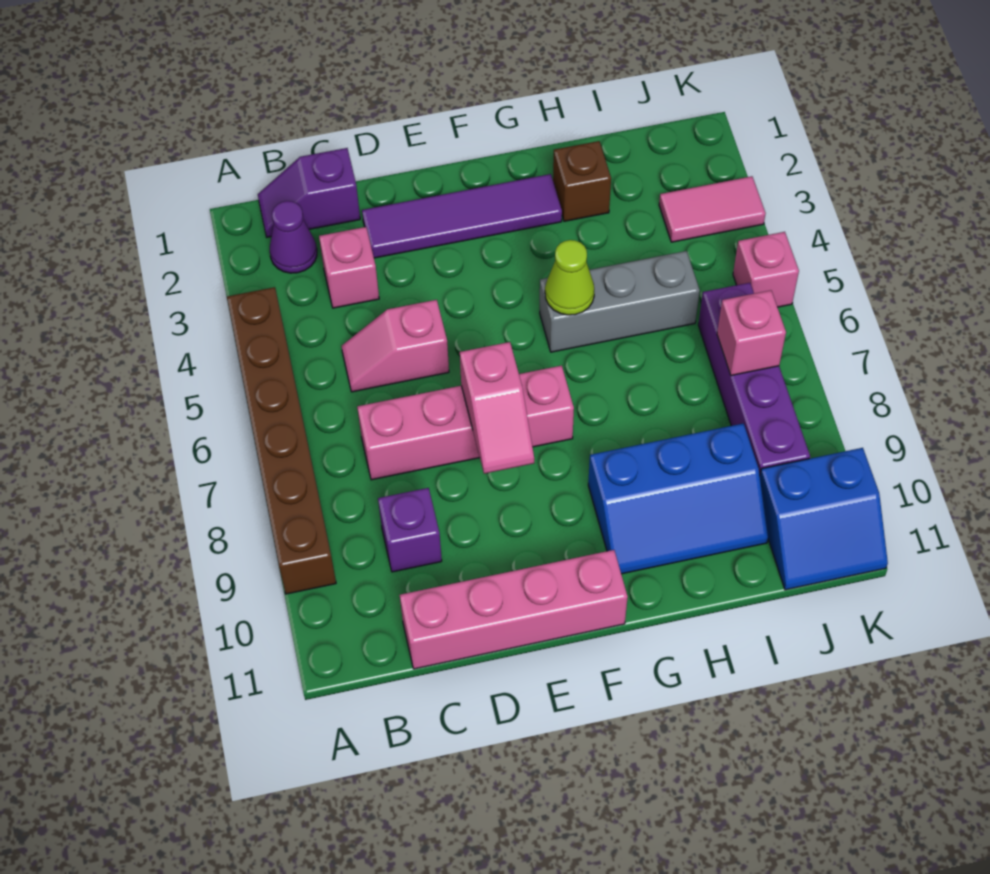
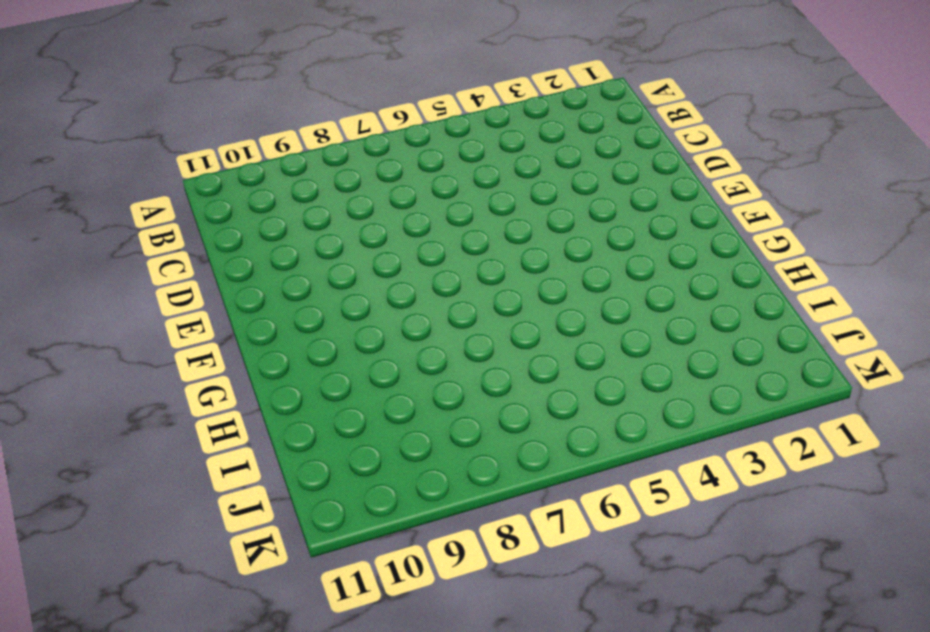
none -> brown 1x6 brick [227,287,336,594]
none -> purple 1x2 slope [258,148,360,237]
none -> purple 1x1 cone [270,201,317,273]

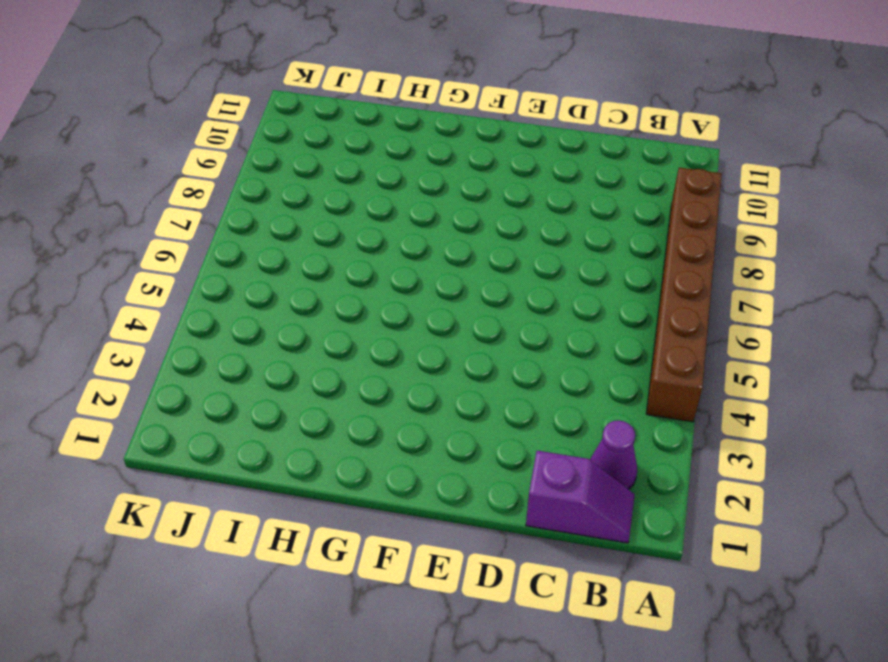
none -> pink 1x1 brick [319,227,379,308]
none -> pink 1x2 slope [342,300,449,392]
none -> pink 1x4 brick [357,366,574,480]

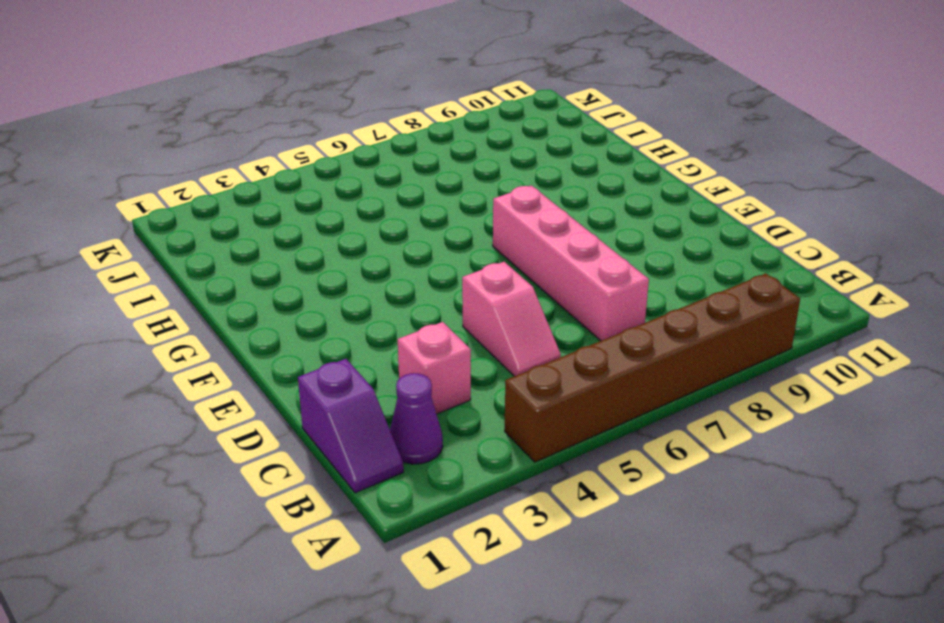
none -> purple 1x1 brick [378,488,442,572]
none -> pink 1x4 brick [400,550,628,669]
none -> purple 1x4 tile [362,174,562,258]

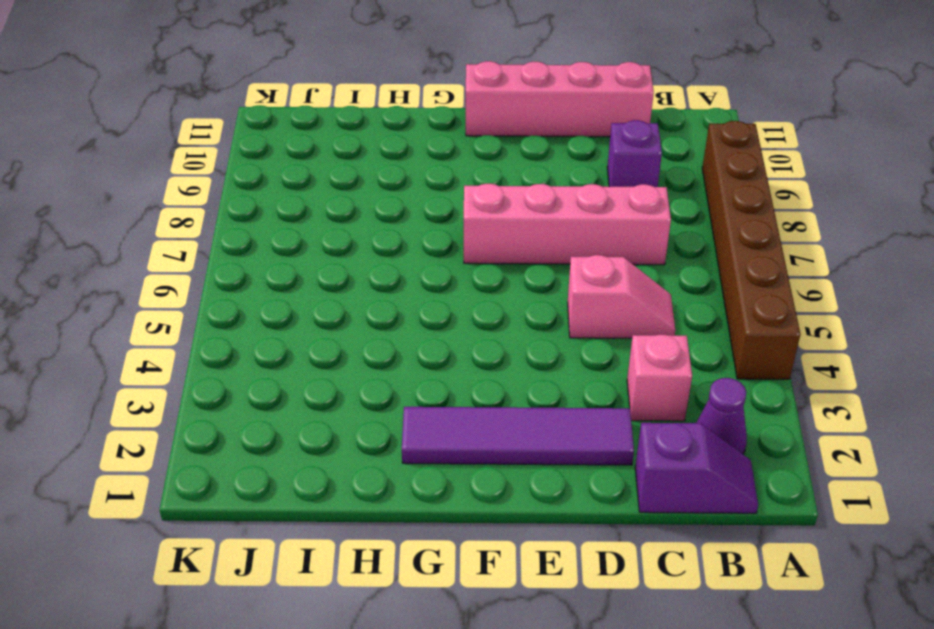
none -> grey 1x3 brick [540,251,700,352]
none -> blue 2x3 slope [588,423,768,574]
none -> brown 1x1 brick [553,141,611,221]

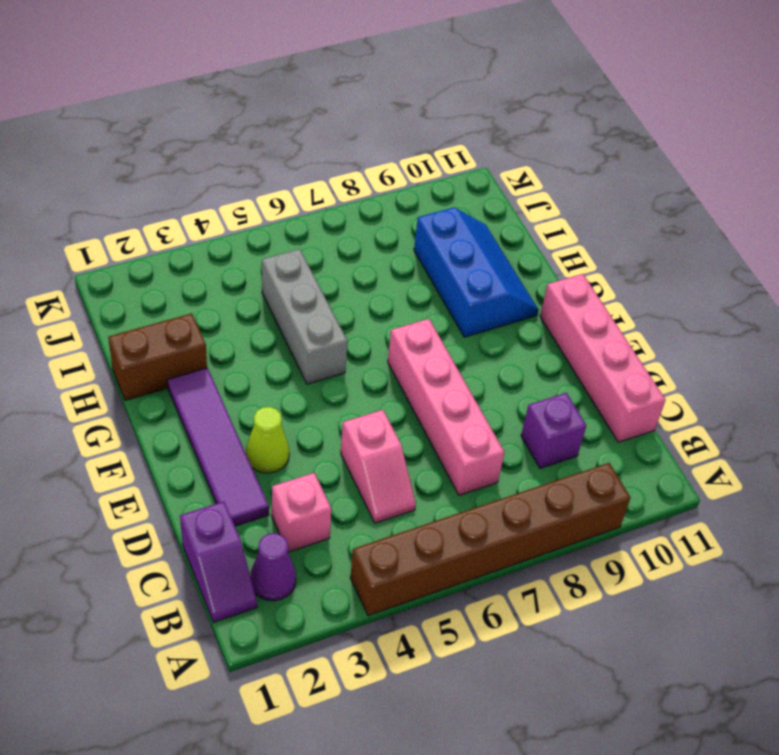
lime 1x1 cone [246,407,289,473] -> lime 1x1 cone moved to [545,240,594,315]
brown 1x2 brick [108,313,207,400] -> brown 1x1 brick [553,141,611,221]
none -> pink 1x2 tile [659,176,766,242]
none -> purple 1x4 brick [698,283,810,475]
none -> blue 2x2 slope [760,448,888,590]

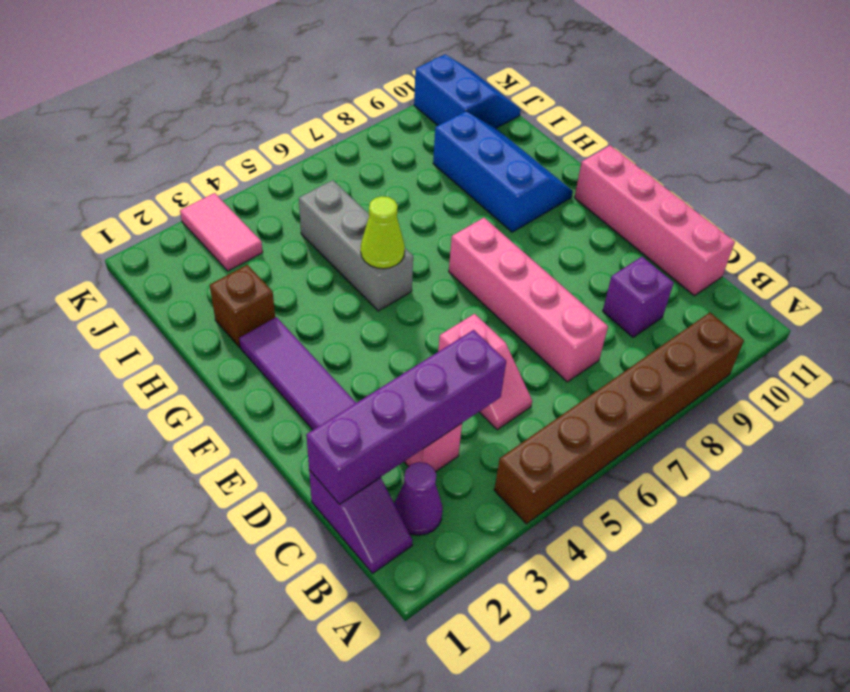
purple 1x4 brick [306,330,506,504] -> purple 1x4 brick moved to [698,283,810,475]
none -> pink 1x1 brick [733,232,799,307]
none -> pink 1x2 slope [460,342,534,474]
none -> pink 1x1 brick [717,290,786,376]

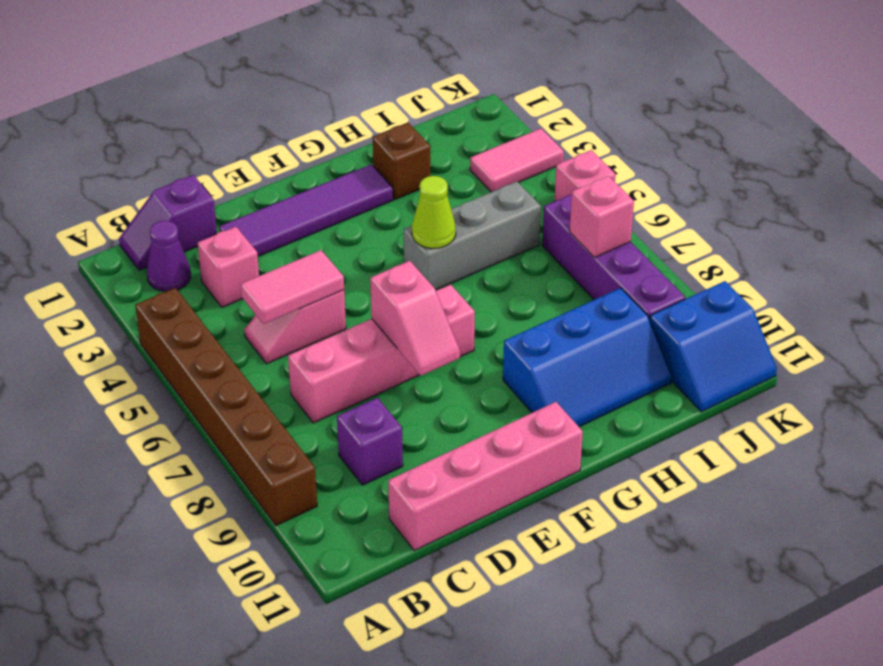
pink 1x2 tile [240,250,344,324] -> none

